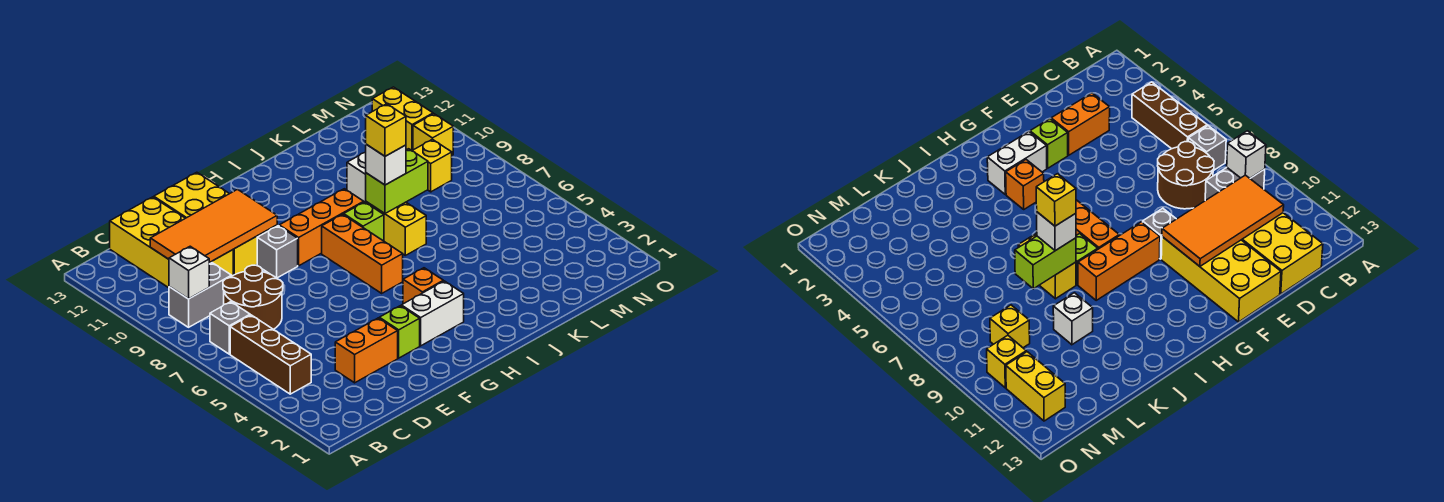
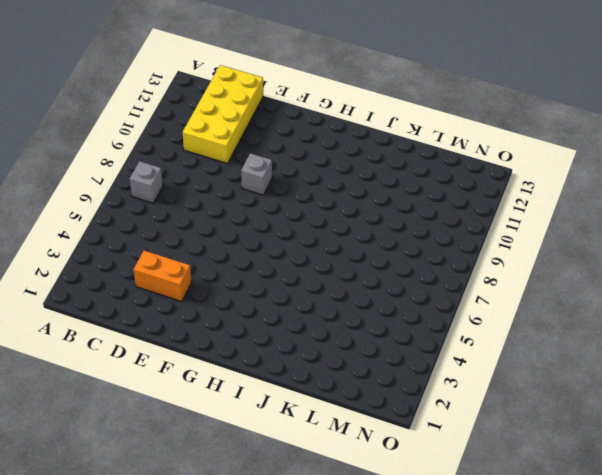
none -> brown 1x3 brick [230,315,311,394]
none -> grey 1x2 brick [169,263,232,327]
none -> brown 2x2 round brick [223,265,283,329]

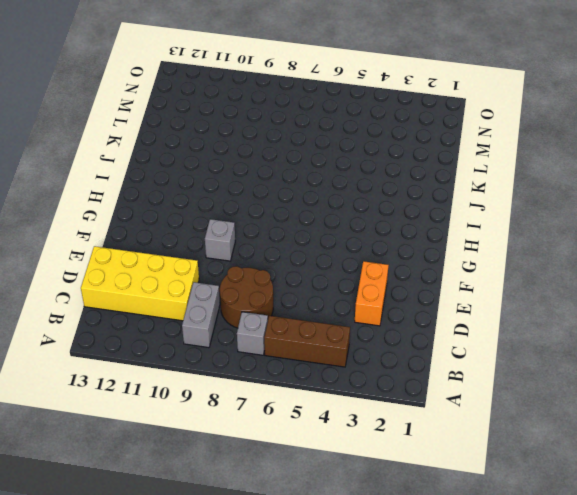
none -> yellow 2x4 brick [154,172,277,275]
none -> lime 1x1 brick [379,306,420,358]
none -> white 1x2 brick [401,281,464,346]

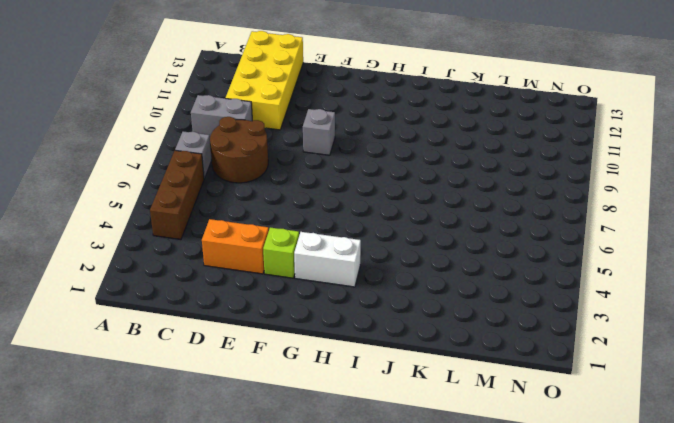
none -> yellow 2x4 brick [154,172,277,275]
none -> orange 1x3 brick [279,189,364,266]
none -> orange 1x1 brick [403,268,443,304]

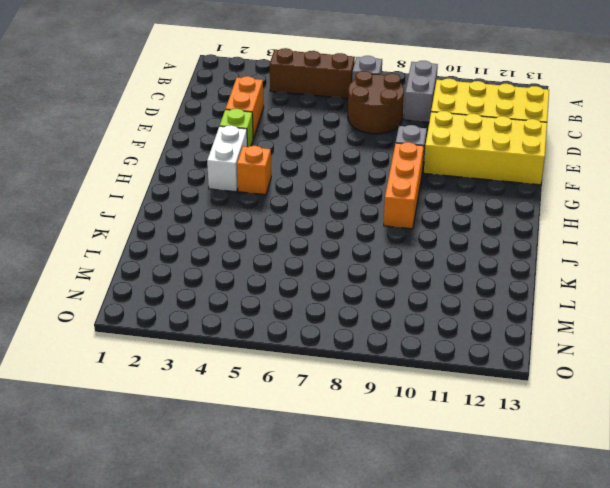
none -> orange 1x3 brick [322,214,403,293]
none -> lime 1x1 brick [344,202,384,241]
none -> yellow 1x2 brick [366,202,426,255]

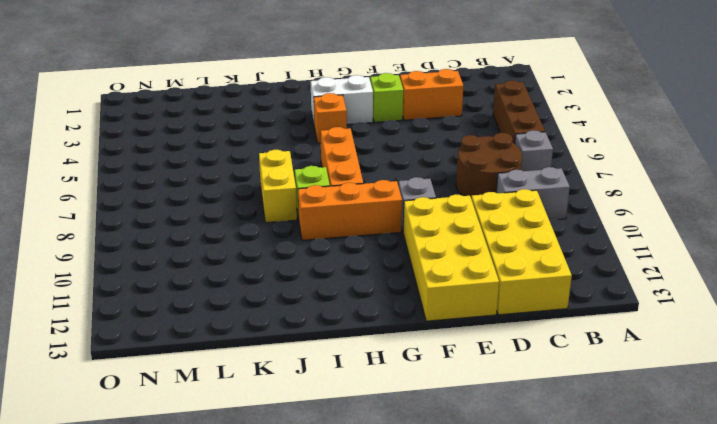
none -> white 1x1 brick [347,152,366,202]
none -> yellow 1x1 brick [412,139,452,192]
none -> yellow 1x1 brick [413,114,453,155]

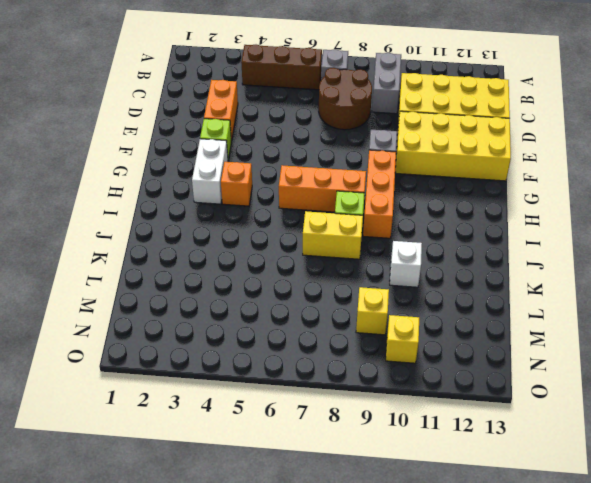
none -> yellow 1x2 brick [372,87,433,150]
none -> white 1x1 brick [169,246,209,299]
none -> orange 2x4 tile [150,190,277,263]

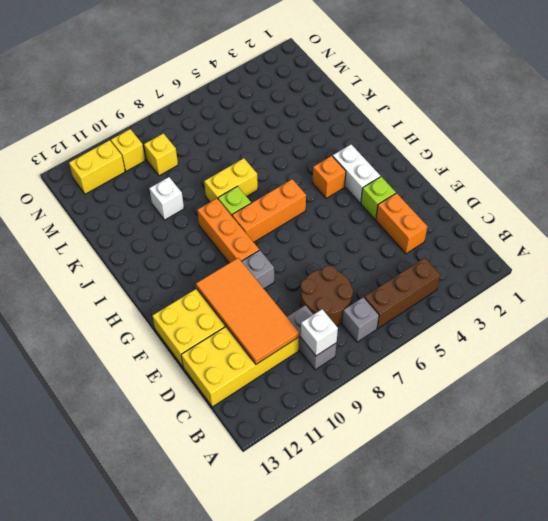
none -> lime 1x2 brick [366,149,428,214]
none -> white 1x1 brick [366,144,406,185]
none -> yellow 1x1 brick [366,104,406,156]

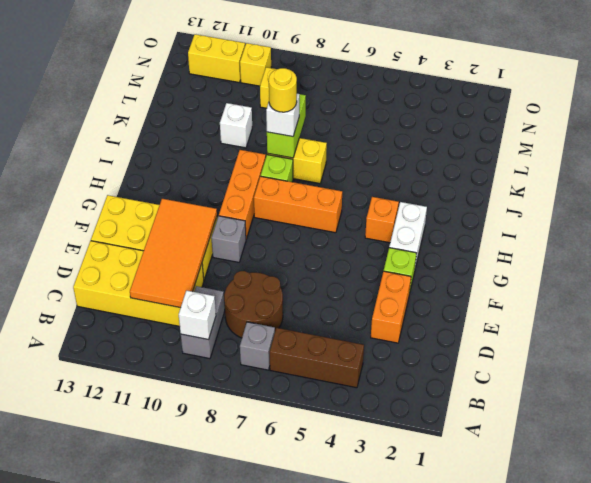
yellow 1x1 round brick [269,68,297,112] -> yellow 1x1 brick [366,104,406,156]

